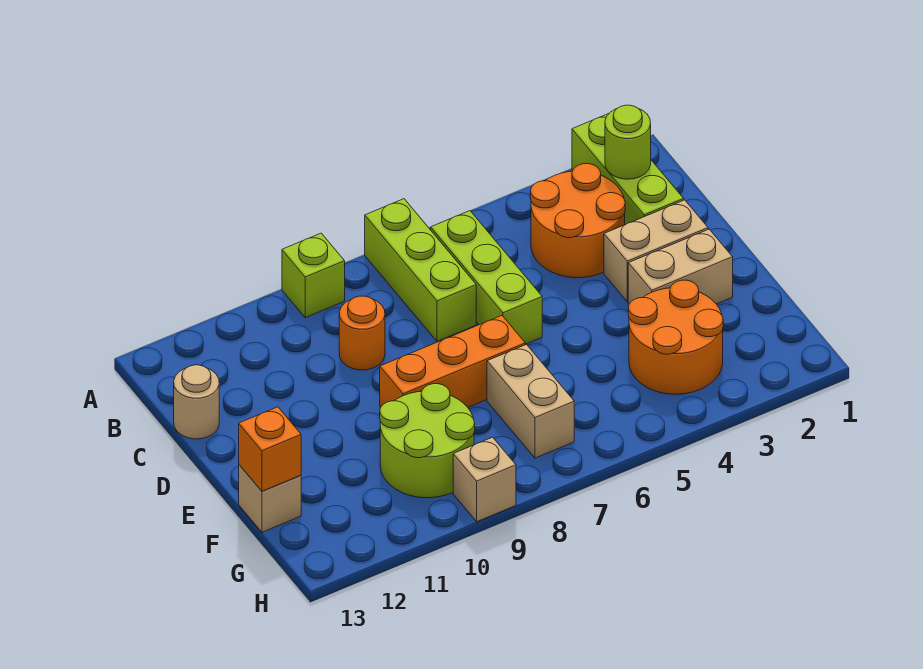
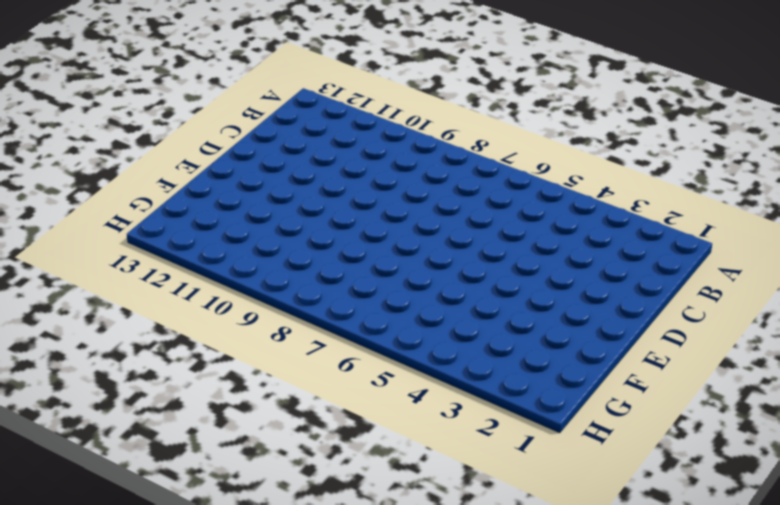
none -> lime 1x3 brick [572,114,684,225]
none -> lime 1x3 brick [365,199,476,341]
none -> lime 1x1 brick [282,233,345,318]

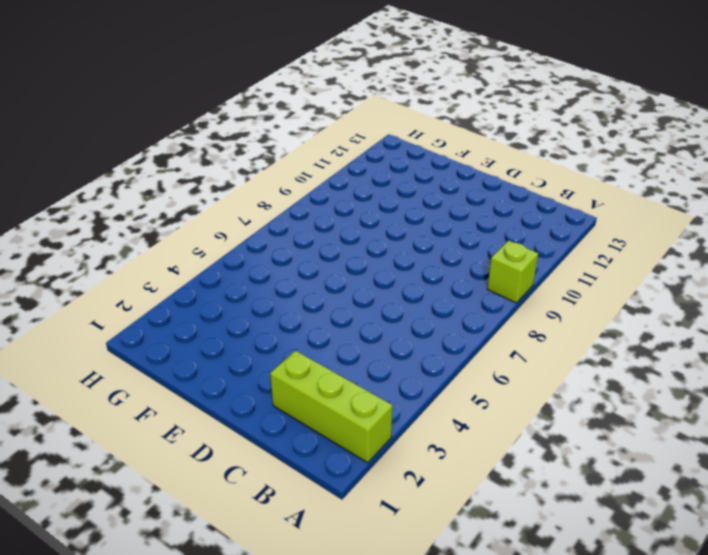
none -> lime 1x3 brick [365,199,476,341]
none -> orange 2x2 round brick [530,164,625,278]
none -> lime 1x3 brick [431,211,542,344]

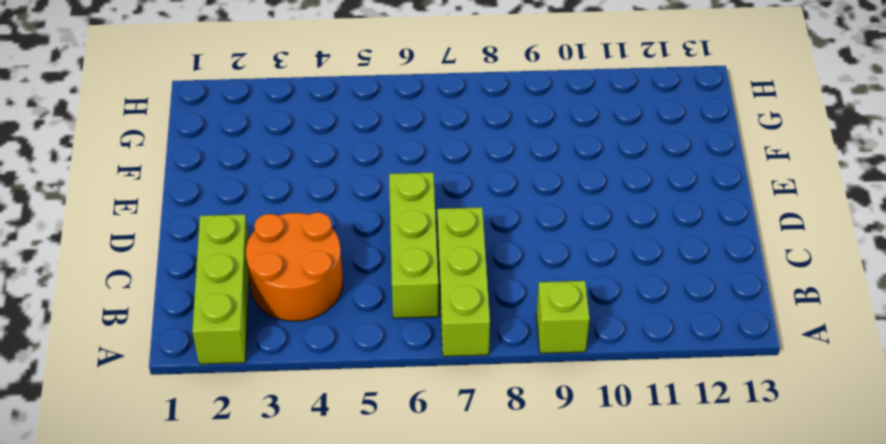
none -> orange 1x1 round brick [339,296,385,370]
none -> tan 1x1 round brick [174,365,219,439]
none -> tan 1x2 brick [604,200,708,302]

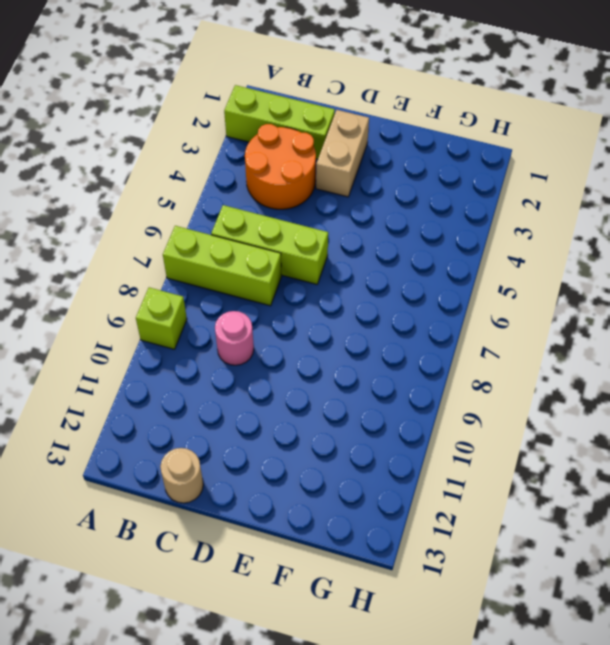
pink 1x1 round brick [215,311,254,365] -> orange 1x1 round brick [339,296,385,370]
none -> tan 1x2 brick [628,229,733,304]
none -> orange 1x3 brick [380,315,525,407]
none -> orange 2x2 round brick [628,280,723,394]

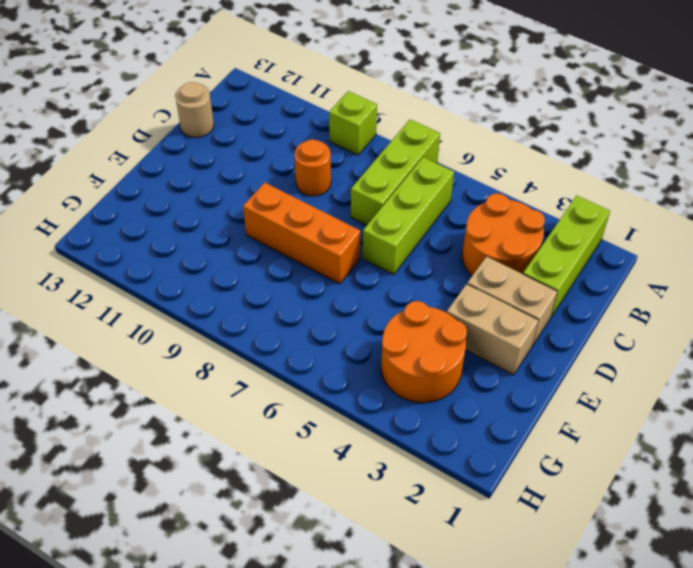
none -> tan 1x2 brick [487,345,574,458]
none -> lime 2x2 round brick [380,384,475,498]
none -> tan 1x1 brick [239,465,301,532]

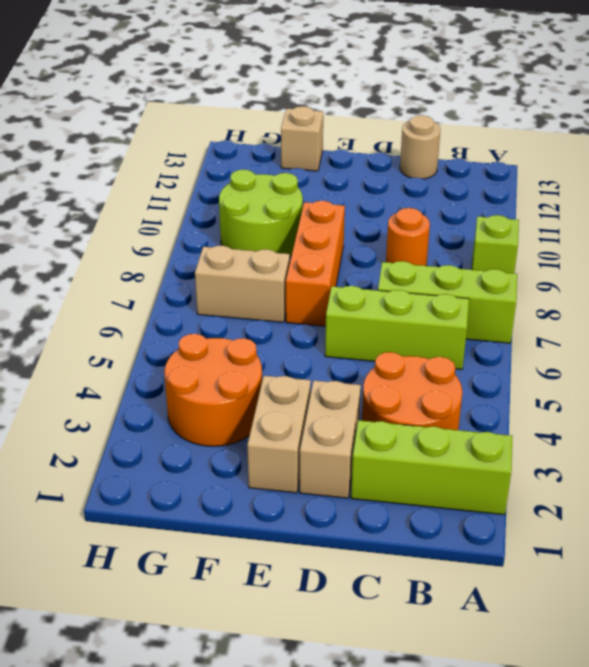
none -> tan 1x1 brick [453,437,516,522]
none -> lime 1x1 round brick [605,105,651,179]
none -> orange 1x1 brick [239,407,301,491]

